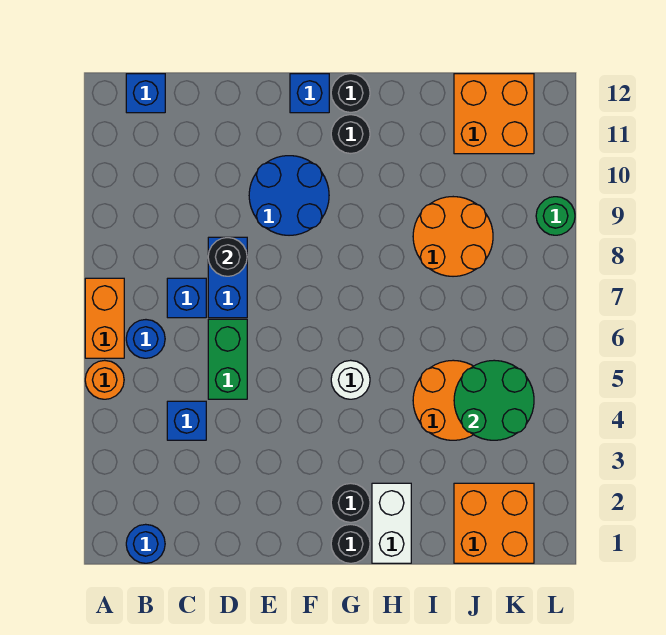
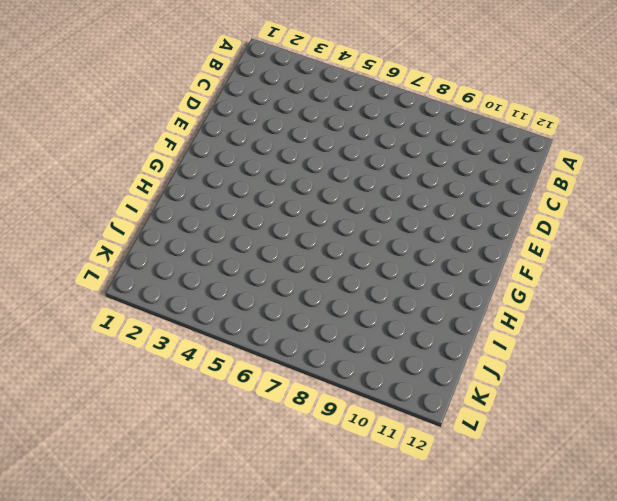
none -> orange 1x1 round brick [85,360,124,399]
none -> orange 1x2 brick [85,278,124,358]
none -> blue 1x1 round brick [126,524,165,563]

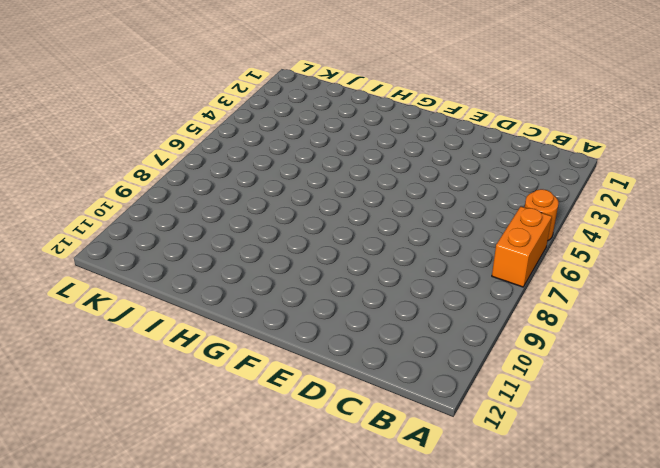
none -> blue 1x1 round brick [126,524,165,563]
none -> blue 1x1 round brick [126,320,165,358]
none -> blue 1x1 brick [126,74,165,113]

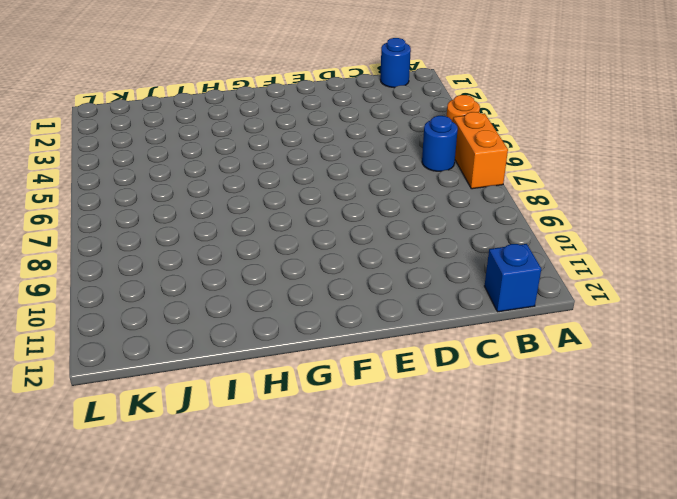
none -> blue 1x1 brick [167,401,206,440]
none -> blue 1x1 brick [167,278,206,318]
none -> green 1x2 brick [208,319,247,399]

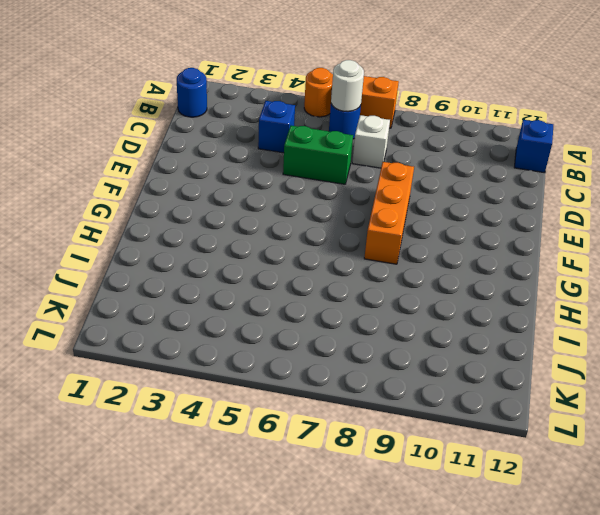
white 1x1 round brick [331,60,364,112] -> white 1x1 round brick moved to [331,360,370,399]
white 1x1 brick [352,115,390,168] -> blue 1x1 brick [167,278,206,318]
orange 1x3 brick [364,162,414,264] -> none
none -> blue 1x2 brick [208,237,247,318]
none -> blue 2x2 round brick [249,156,329,235]
none -> blue 1x1 brick [290,74,329,113]

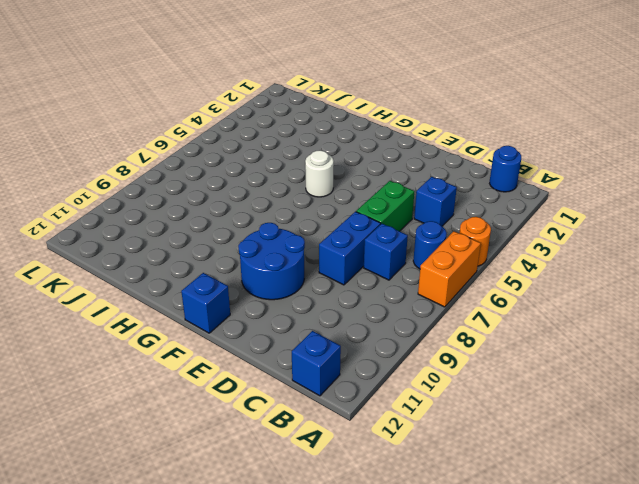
none -> black 1x1 round brick [331,524,370,563]
none -> black 1x1 round brick [331,483,370,522]
none -> black 1x1 round brick [331,115,370,154]

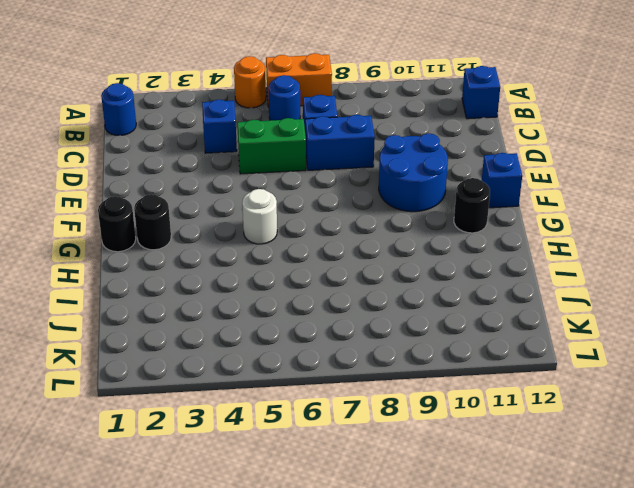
none -> black 1x1 round brick [331,74,370,113]
none -> white 1x2 brick [372,483,411,563]
none -> orange 2x2 round brick [413,360,473,440]

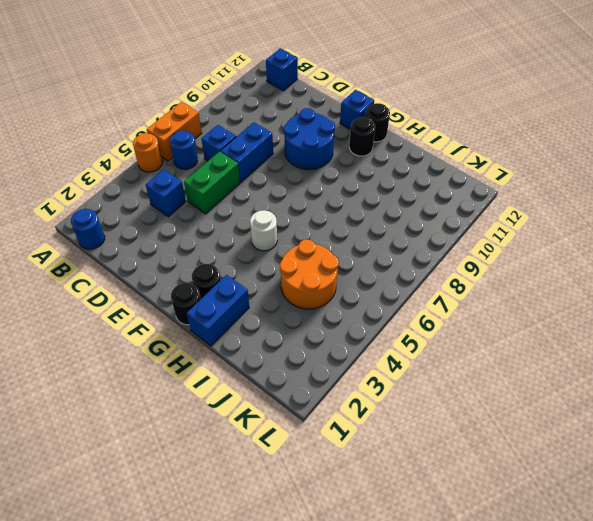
blue 1x2 brick [187,275,249,346] -> white 1x2 brick [372,483,411,563]
none -> orange 2x2 round brick [413,197,493,276]
none -> orange 2x2 brick [454,483,534,563]
none -> orange 2x2 brick [454,74,534,154]

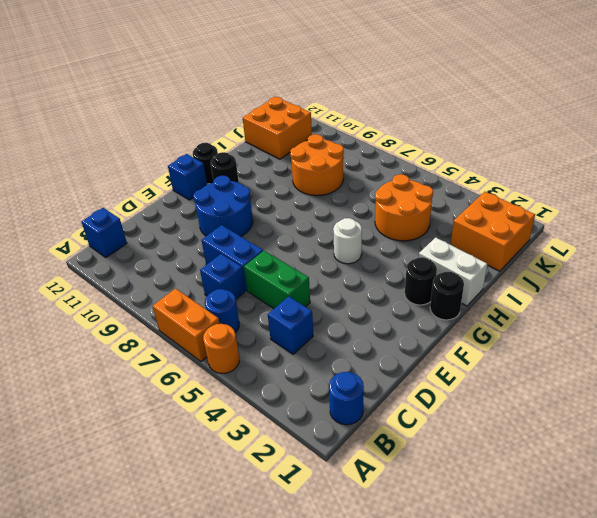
none -> green 1x1 round brick [536,197,575,235]
none -> black 1x1 round brick [208,238,247,276]
none -> green 2x2 round brick [454,360,534,440]

